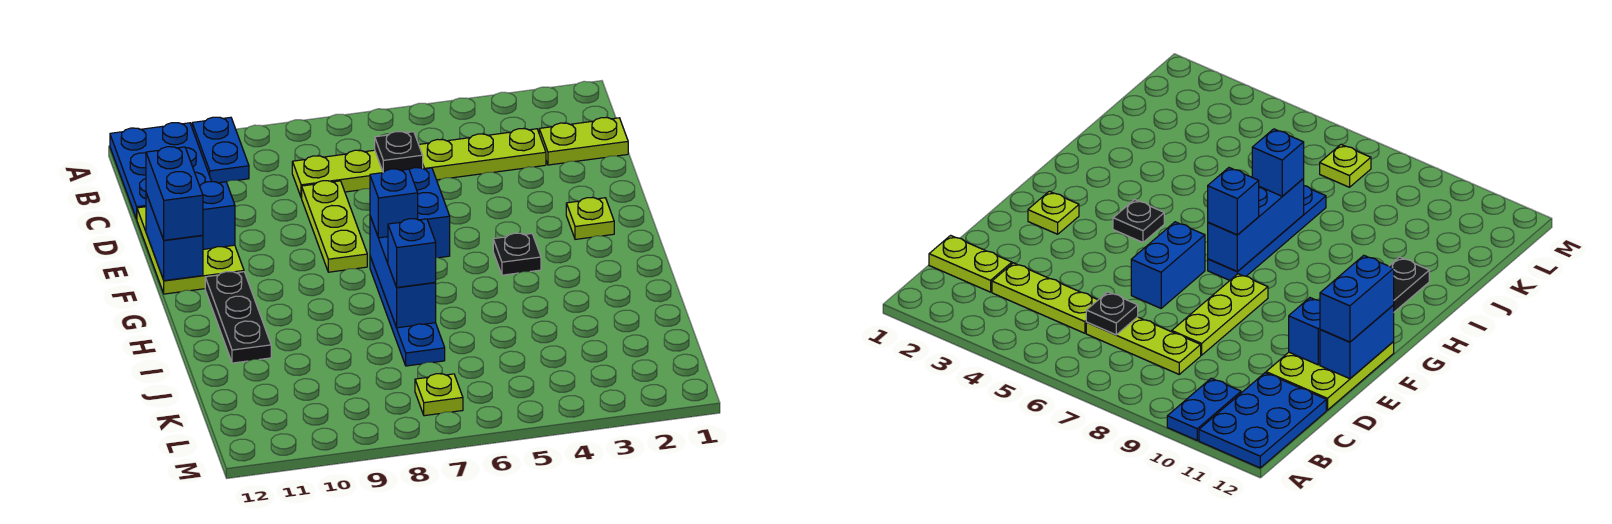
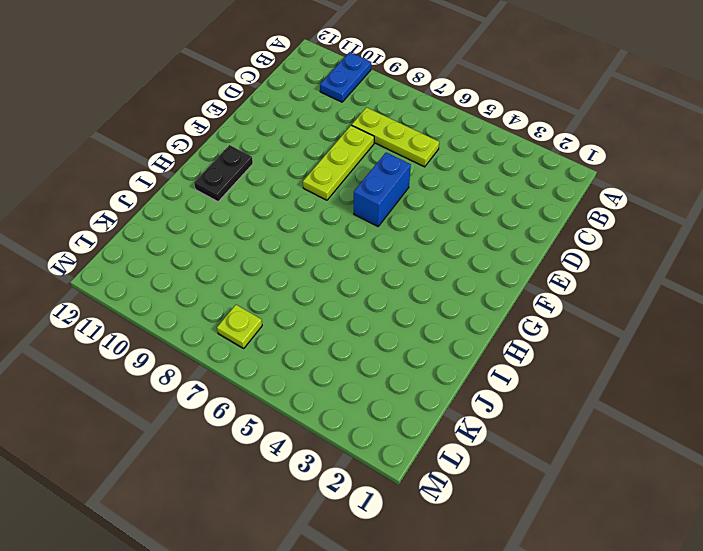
black 1x2 plate [194,145,253,202] -> black 1x3 plate [205,272,271,363]
none -> blue 2x3 plate [110,123,212,219]
none -> lime 1x2 plate [539,118,628,165]
none -> lime 1x3 plate [419,129,546,180]

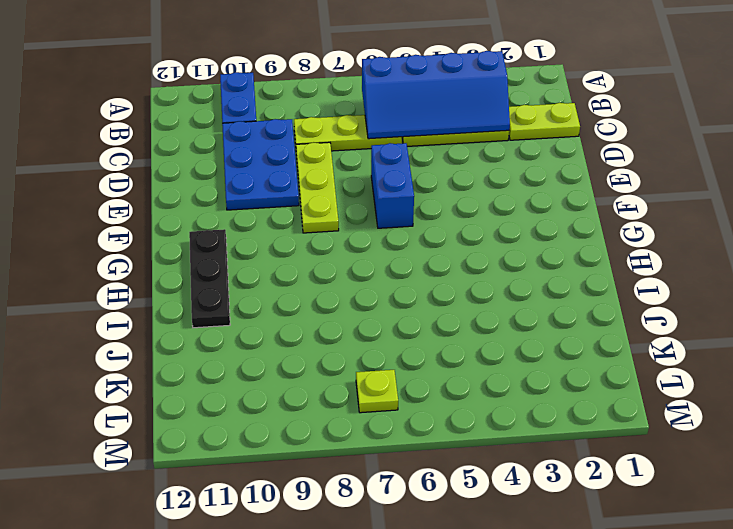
blue 2x4 slope [362,51,510,139] -> black 1x1 plate [375,132,423,172]
blue 2x3 plate [222,119,299,210] -> blue 2x3 plate moved to [110,123,212,219]
none -> lime 2x3 plate [137,207,244,294]
none -> lime 1x1 plate [566,198,614,239]
none -> black 1x1 plate [493,233,541,275]

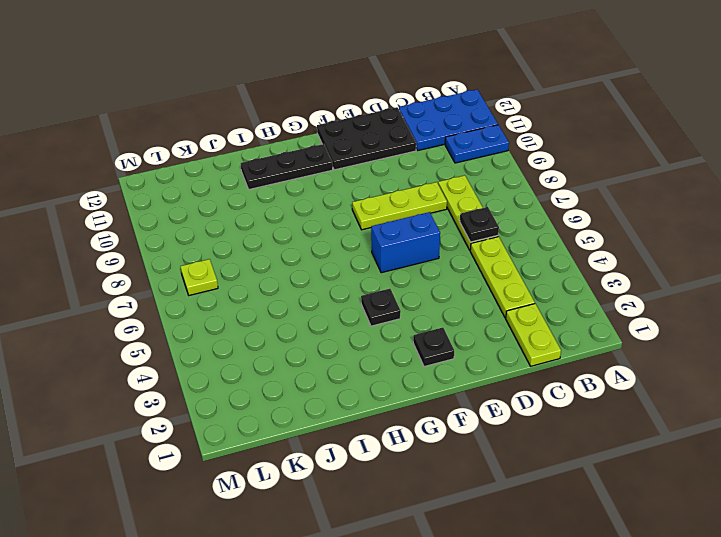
black 2x3 plate [317,107,416,170] -> lime 2x3 plate [137,207,244,294]
black 1x1 plate [413,328,454,367] -> lime 1x1 plate [566,198,614,239]
none -> blue 1x4 plate [370,257,445,366]
none -> blue 1x1 brick [199,182,235,249]
none -> blue 1x2 brick [146,193,203,281]

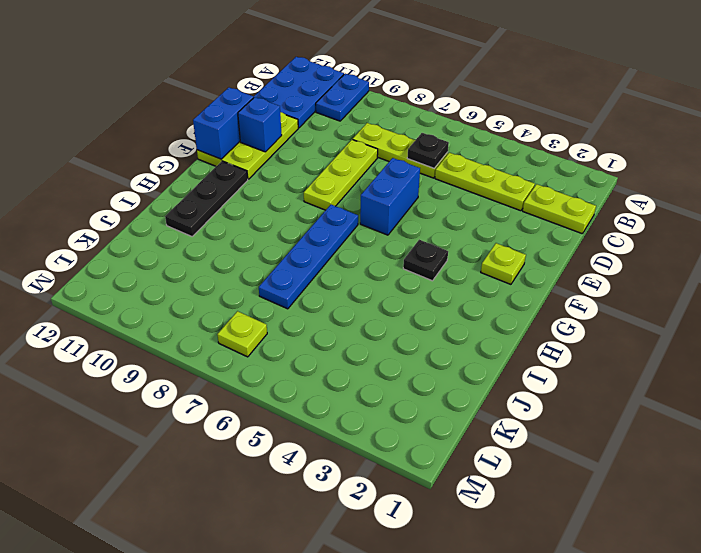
none -> blue 1x3 brick [370,216,436,328]
none -> blue 1x2 brick [146,147,203,240]
none -> blue 1x1 brick [370,169,418,238]

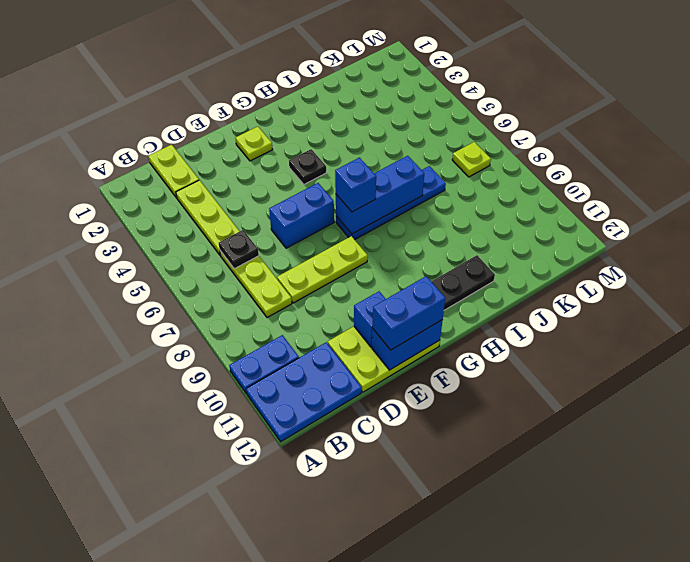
none -> blue 1x1 brick [388,219,436,287]

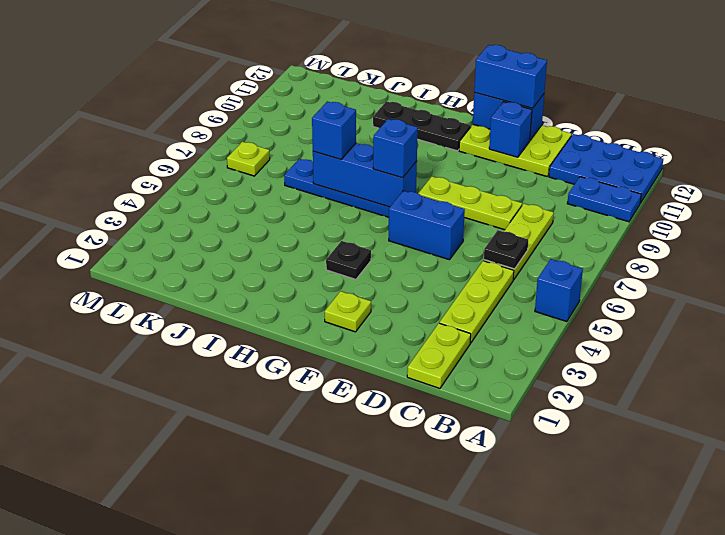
blue 1x1 brick [535,259,583,322] -> none

